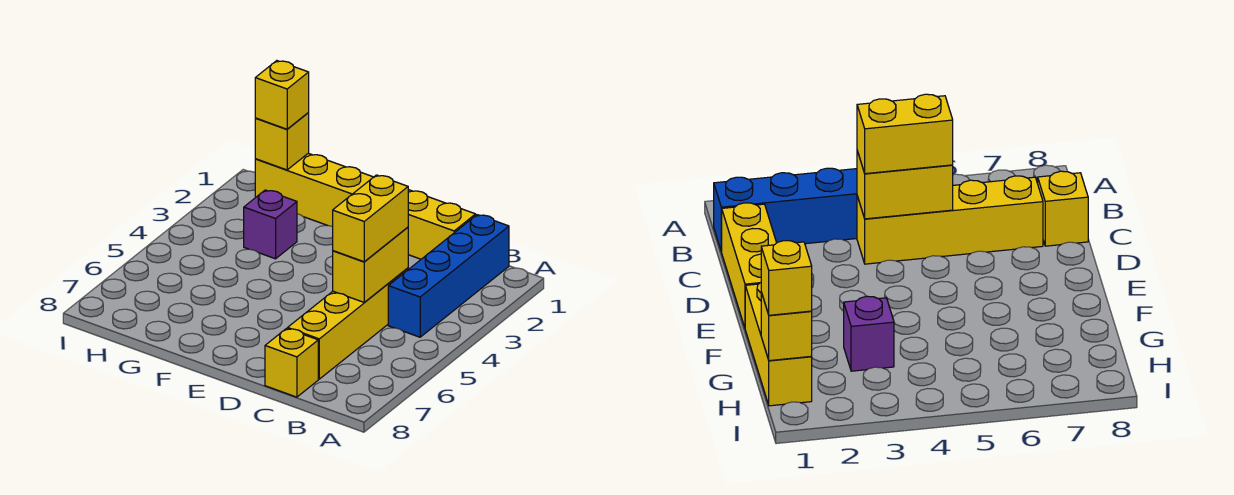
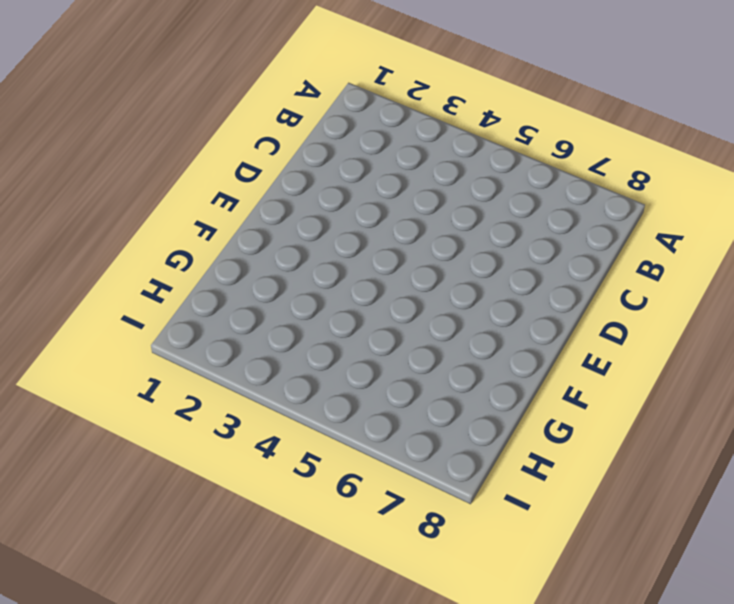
none -> blue 1x4 brick [388,215,509,337]
none -> yellow 1x3 brick [408,190,476,259]

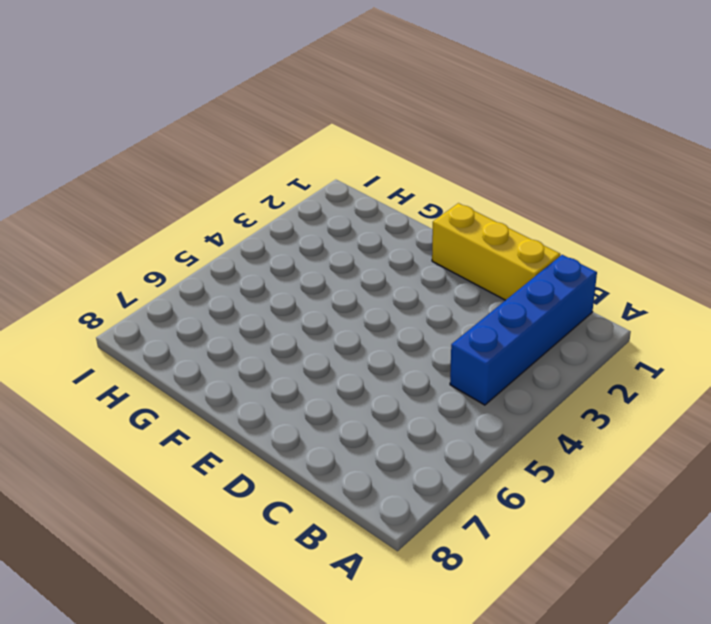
none -> yellow 1x4 brick [288,268,408,379]
none -> yellow 1x1 brick [265,328,318,397]

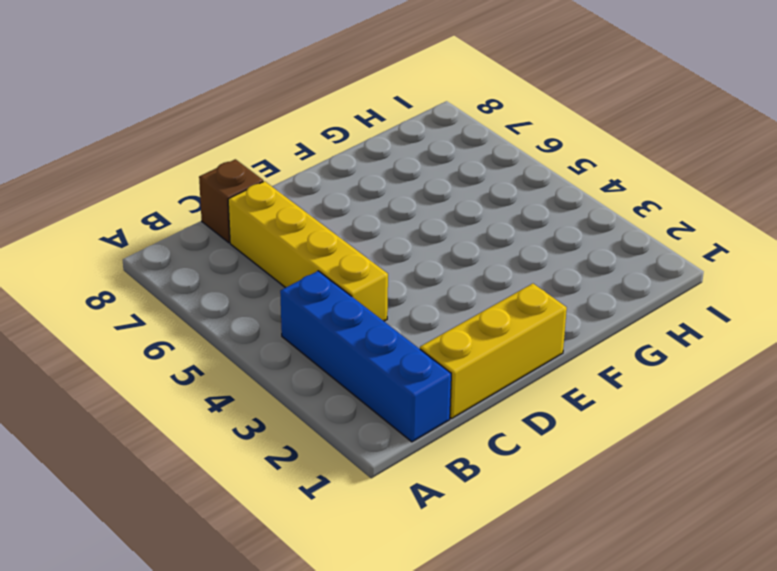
brown 1x1 brick [199,159,263,243] -> yellow 1x1 brick [265,328,318,397]
none -> yellow 1x3 brick [255,153,373,226]
none -> purple 1x1 brick [244,190,297,259]

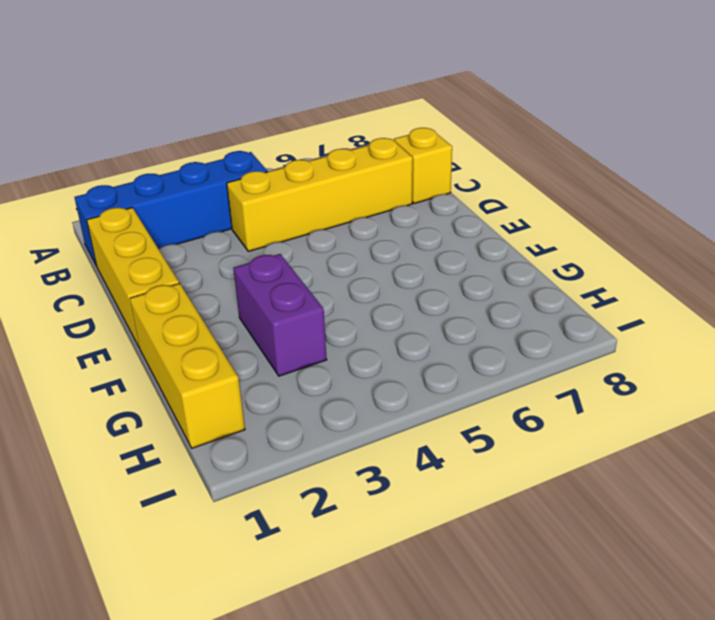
purple 1x2 brick [233,254,327,376] -> purple 1x1 brick [244,190,297,259]
none -> yellow 1x2 brick [333,227,408,302]
none -> yellow 1x1 brick [255,113,309,170]

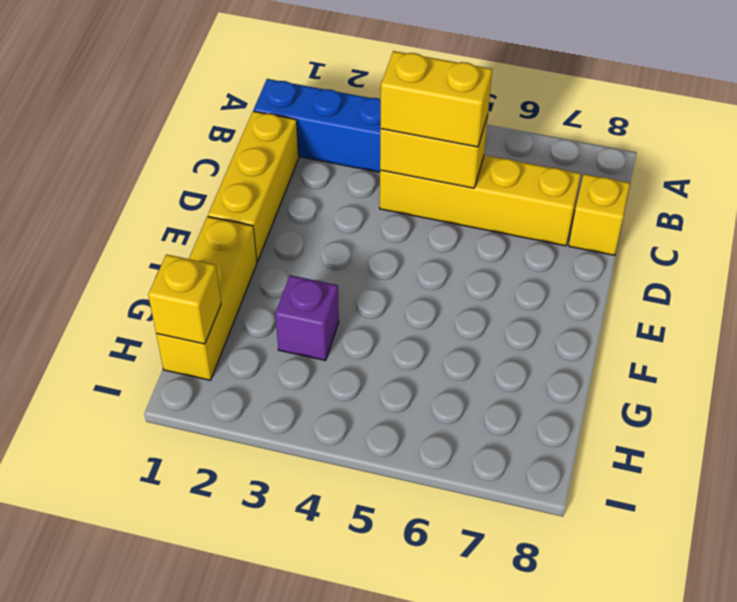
none -> yellow 1x1 brick [255,61,309,129]

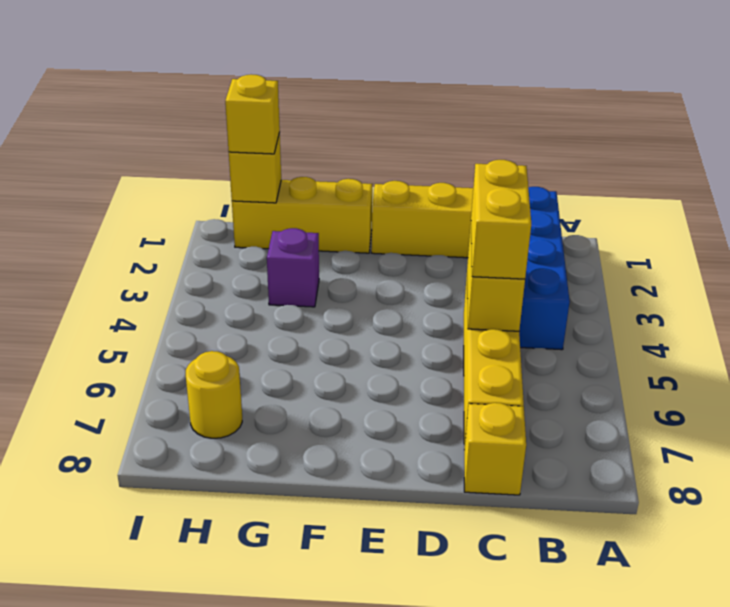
yellow 1x1 round brick [186,351,242,438] -> none

